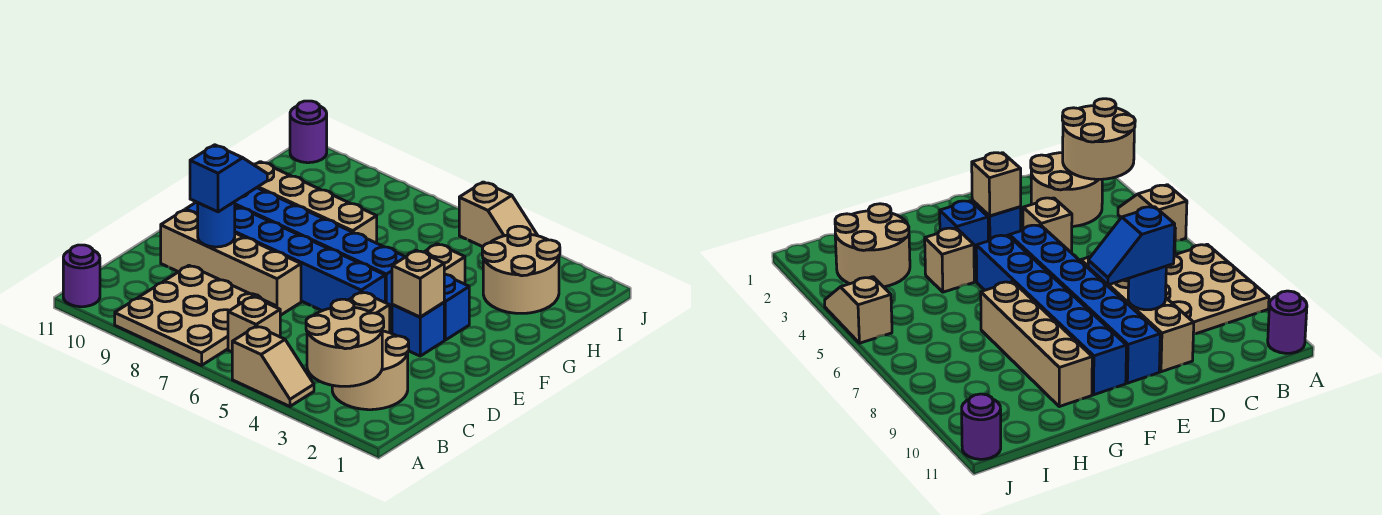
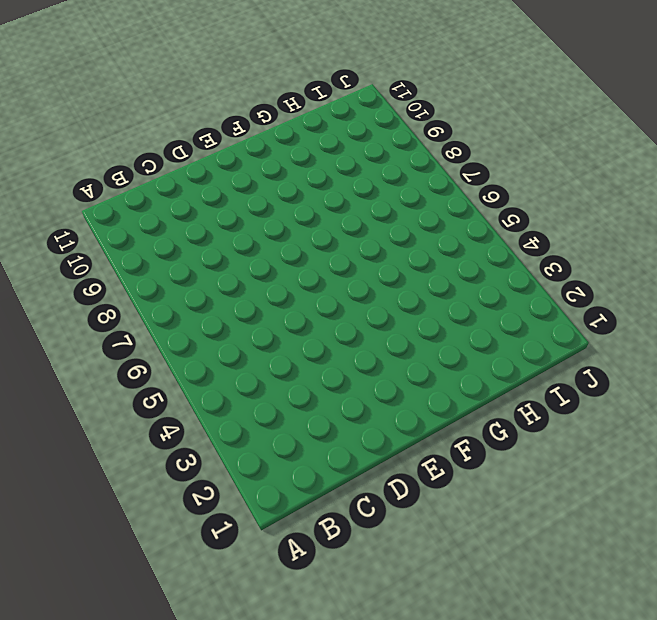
none -> tan 1x2 slope [232,326,314,406]
none -> tan 3x3 plate [115,266,276,365]
none -> purple 1x1 round brick [63,245,100,307]

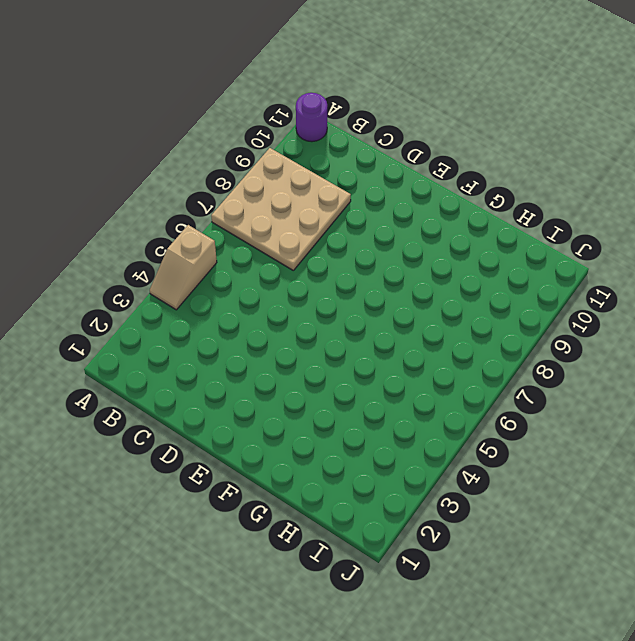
none -> tan 2x2 round brick [332,331,409,410]
none -> tan 1x1 brick [228,296,280,352]
none -> tan 1x1 brick [349,292,390,333]

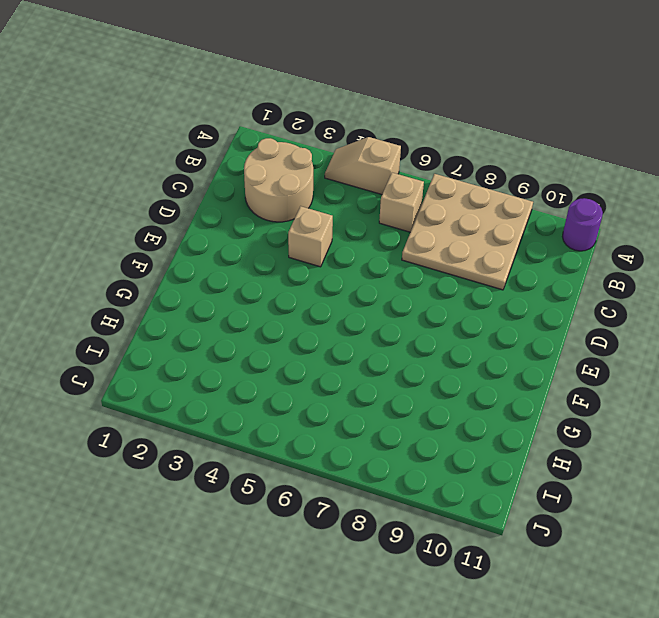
none -> tan 1x4 brick [161,210,301,315]
none -> blue 1x1 brick [392,303,444,356]
none -> blue 1x6 brick [186,202,385,311]

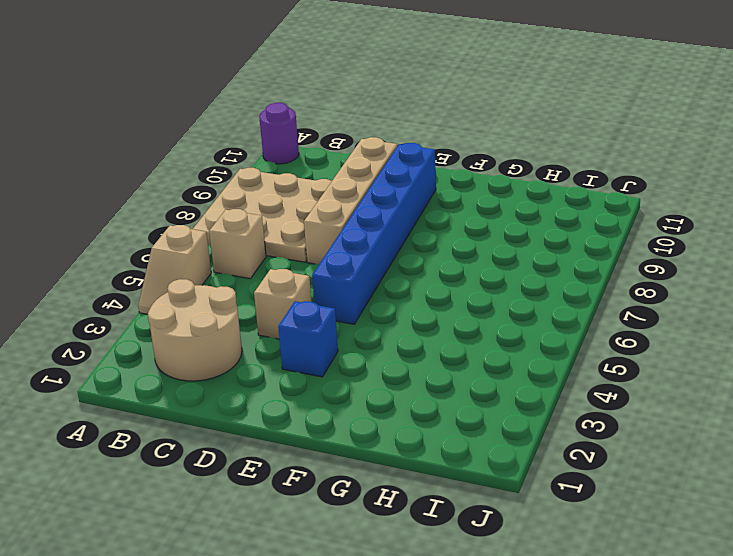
none -> blue 1x1 brick [444,274,469,340]
none -> blue 1x6 brick [235,188,405,310]
none -> tan 1x1 brick [425,244,465,284]

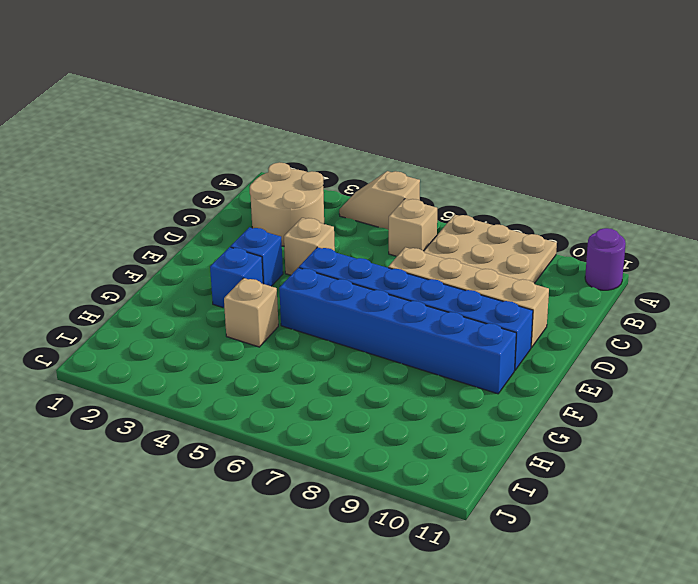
none -> tan 1x4 brick [254,162,377,243]
none -> tan 2x2 round brick [482,226,560,313]
none -> tan 1x2 slope [459,182,538,247]

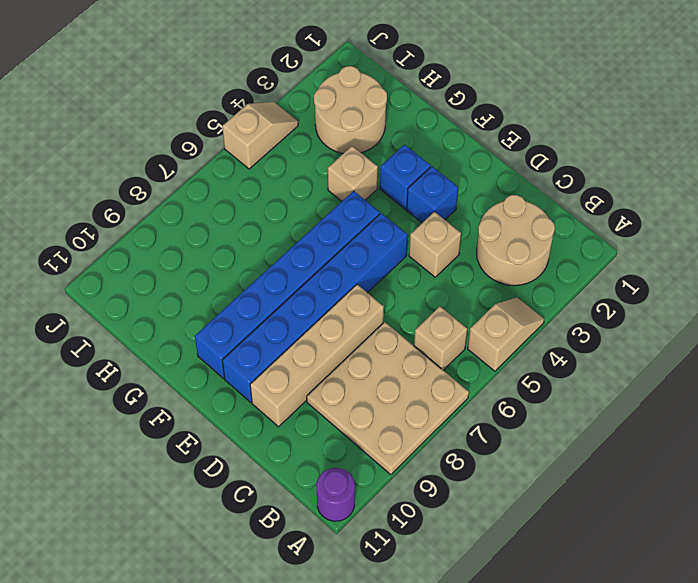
none -> tan 1x4 brick [254,162,377,243]
none -> purple 1x1 round brick [290,101,327,163]
none -> tan 2x2 round brick [306,299,384,386]

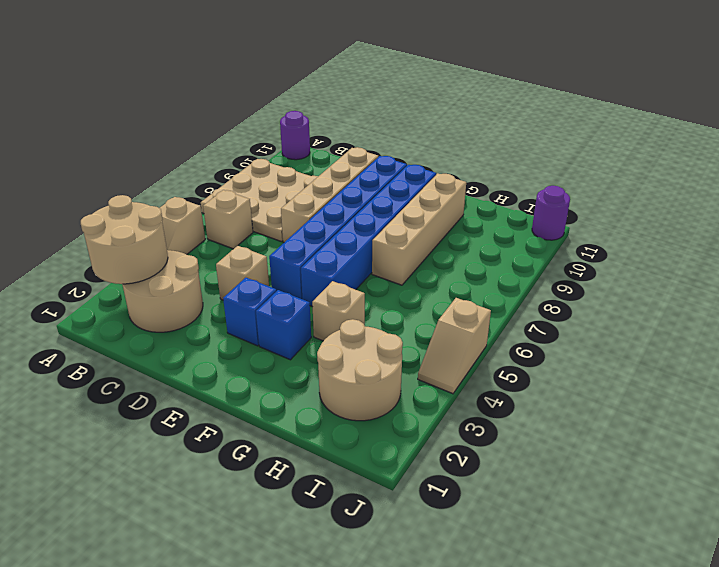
none -> blue 1x1 round brick [197,202,235,247]
none -> tan 1x1 brick [392,250,444,317]
none -> blue 1x2 slope [190,145,267,212]

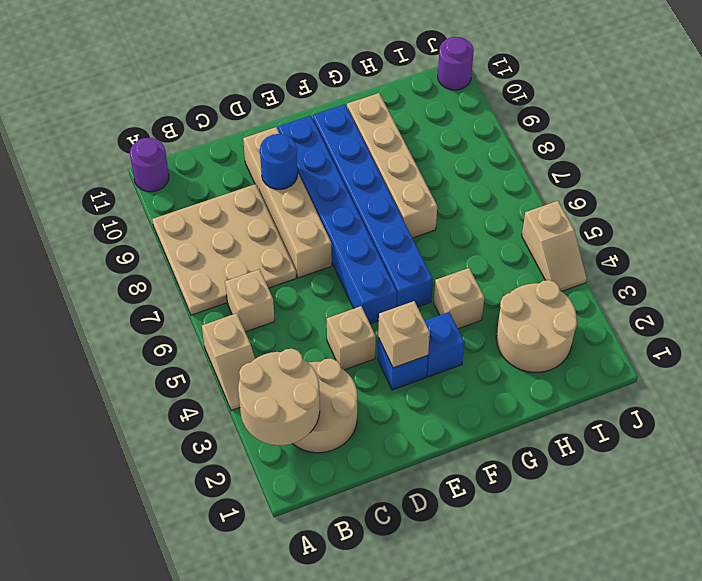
none -> blue 1x2 slope [190,145,267,212]

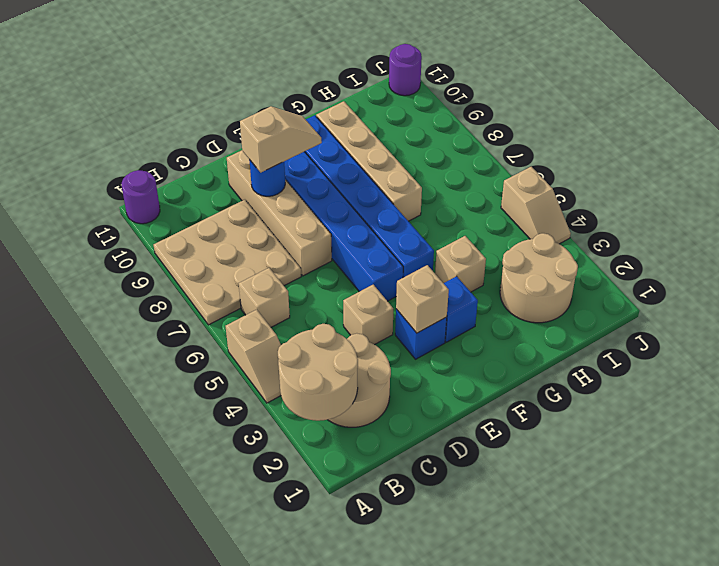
tan 1x2 slope [240,106,322,172] -> blue 1x2 slope [190,145,267,212]

